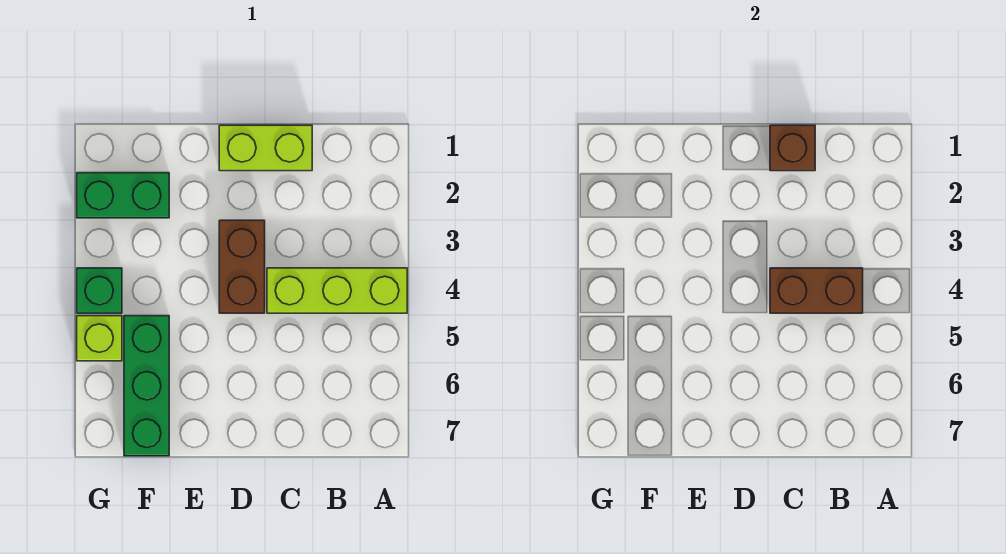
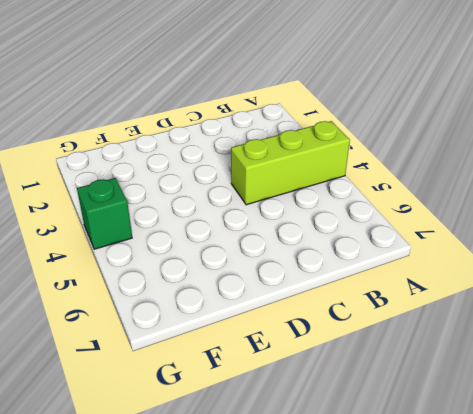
none -> lime 1x2 brick [219,125,312,171]
none -> brown 1x2 brick [219,220,265,313]

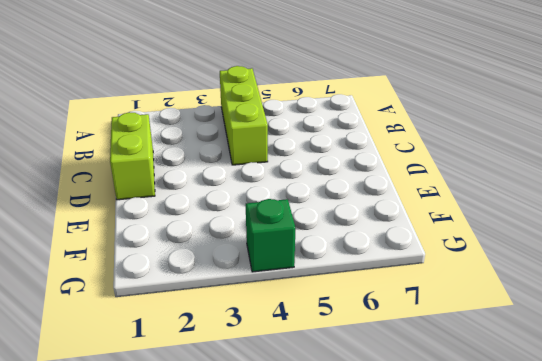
none -> brown 1x2 brick [219,220,265,313]
none -> green 1x2 brick [77,173,169,218]

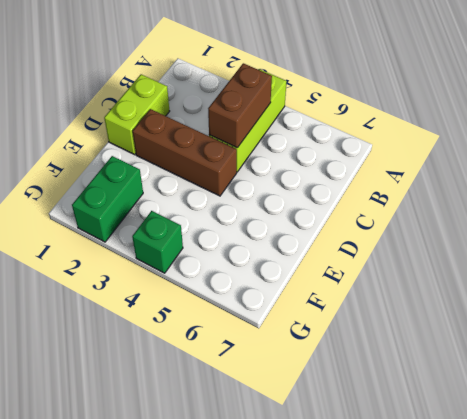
brown 1x3 brick [133,109,237,196] -> brown 1x2 brick [219,220,265,313]
none -> green 1x3 brick [124,316,169,456]
none -> lime 1x1 brick [77,316,122,361]

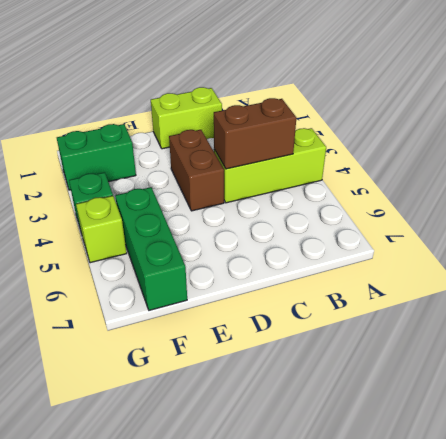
none -> brown 1x1 brick [770,125,815,171]

